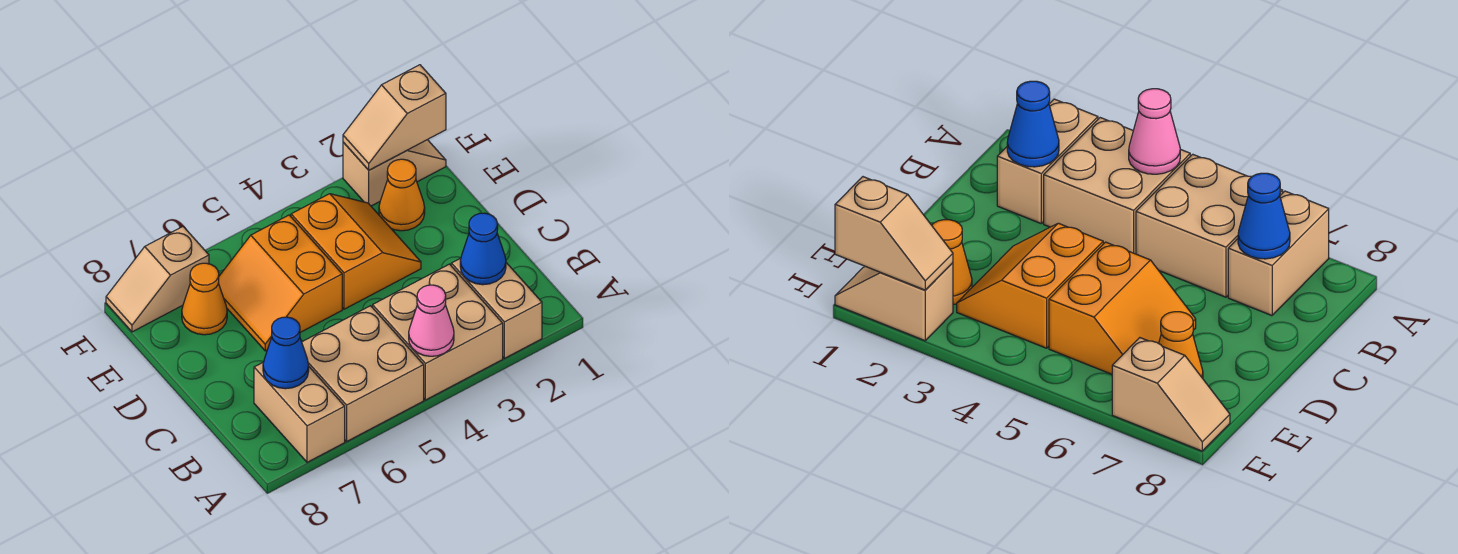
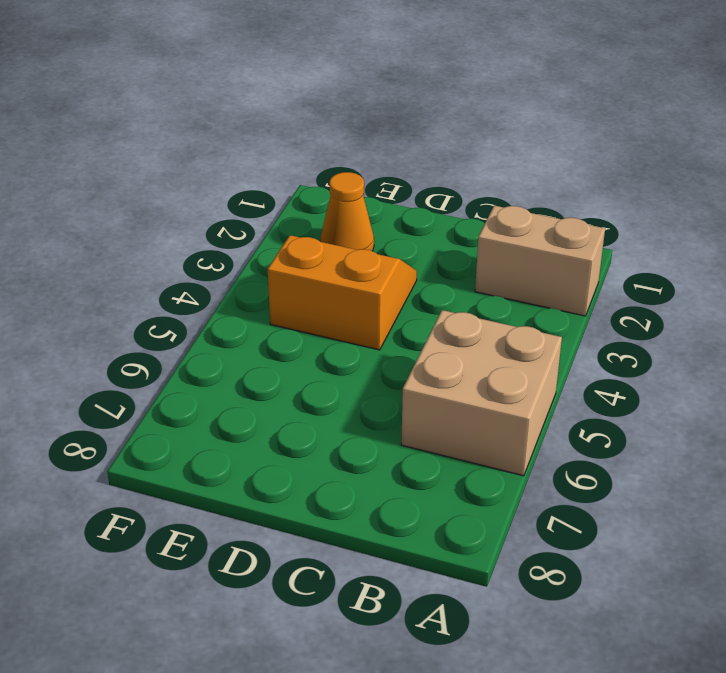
none -> tan 2x2 brick [373,264,503,400]
none -> tan 1x2 brick [254,362,345,462]
none -> orange 2x2 slope [218,215,342,351]

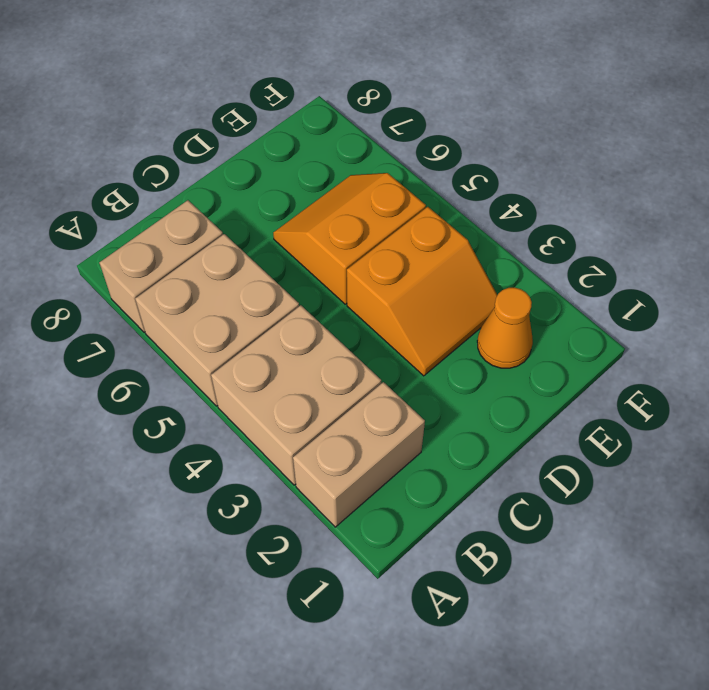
none -> orange 1x1 cone [182,263,227,335]
none -> tan 1x2 slope [343,140,446,206]
none -> tan 1x2 slope [106,227,209,332]

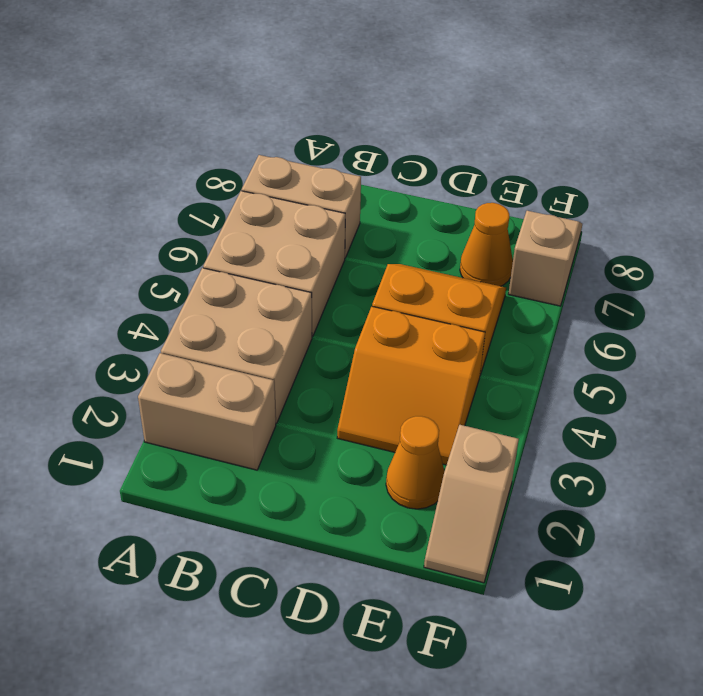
none -> pink 1x1 cone [409,285,454,356]
none -> blue 1x1 cone [460,213,506,285]
none -> blue 1x1 cone [263,317,309,389]

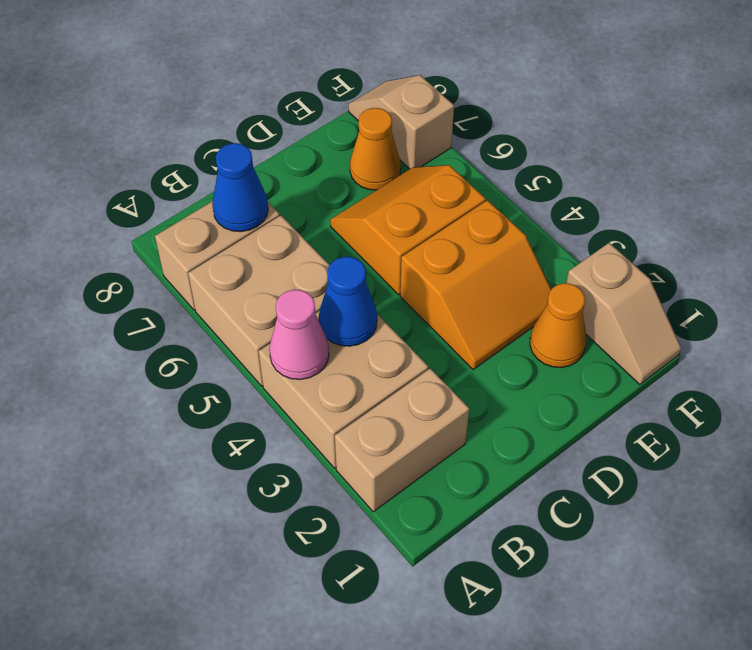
blue 1x1 cone [319,257,377,346] -> blue 1x1 cone moved to [460,213,506,285]
none -> tan 1x2 slope [343,65,446,170]

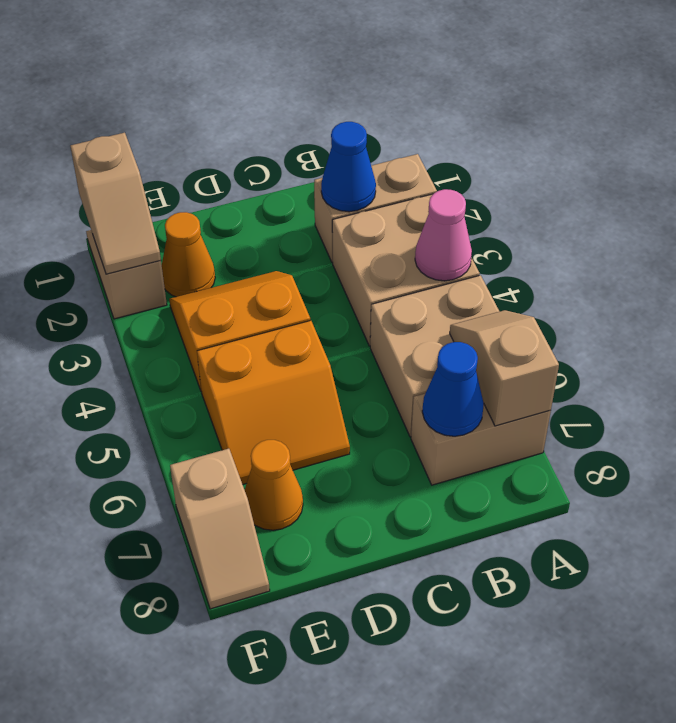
tan 1x2 slope [450,310,559,426] -> none

